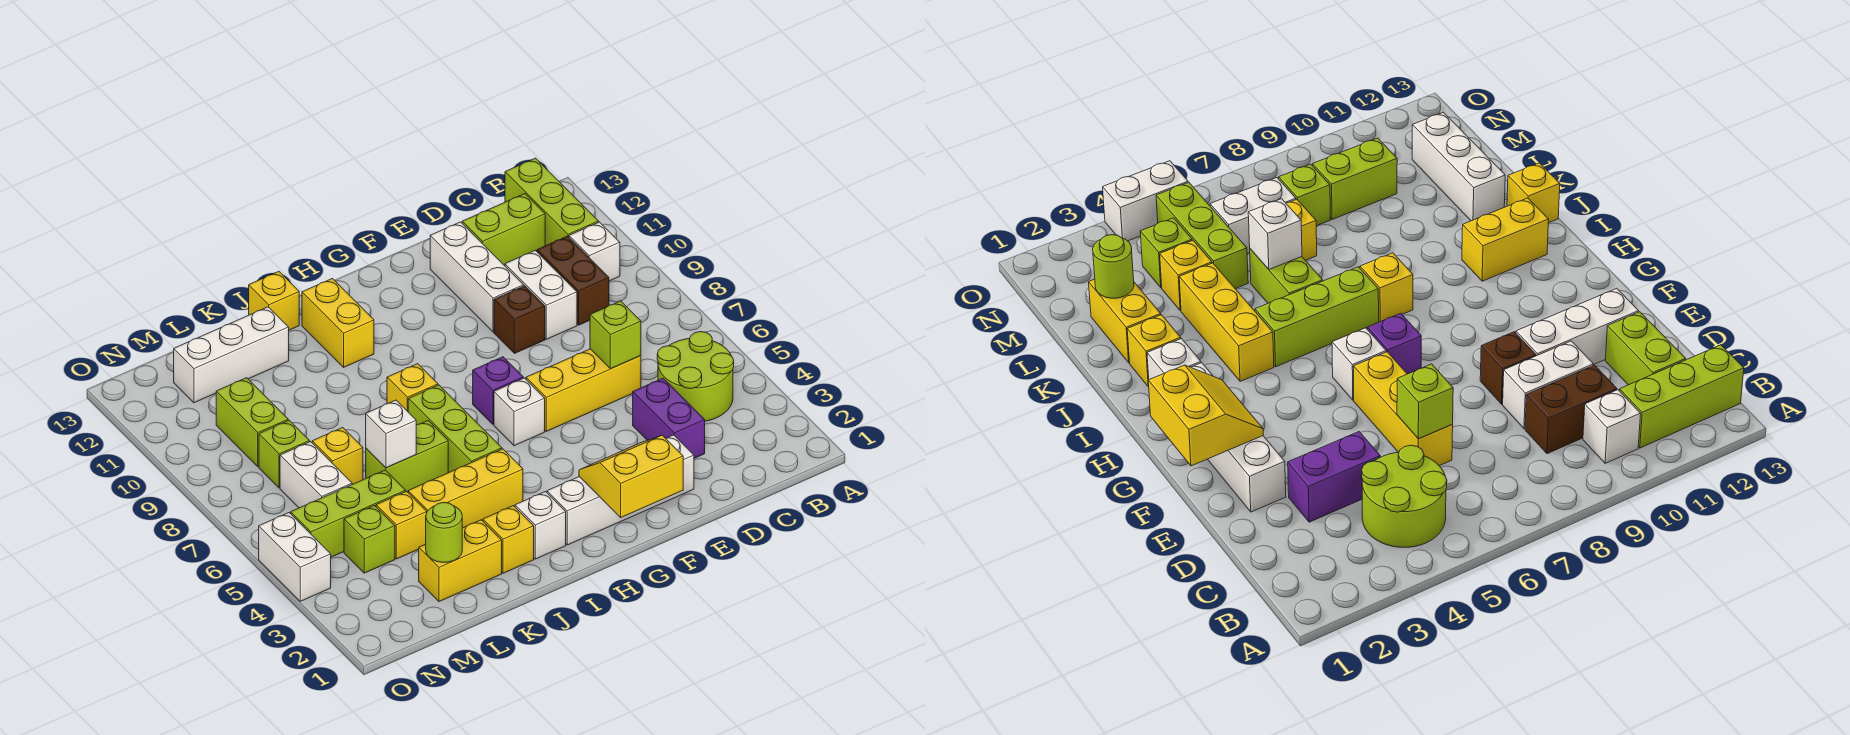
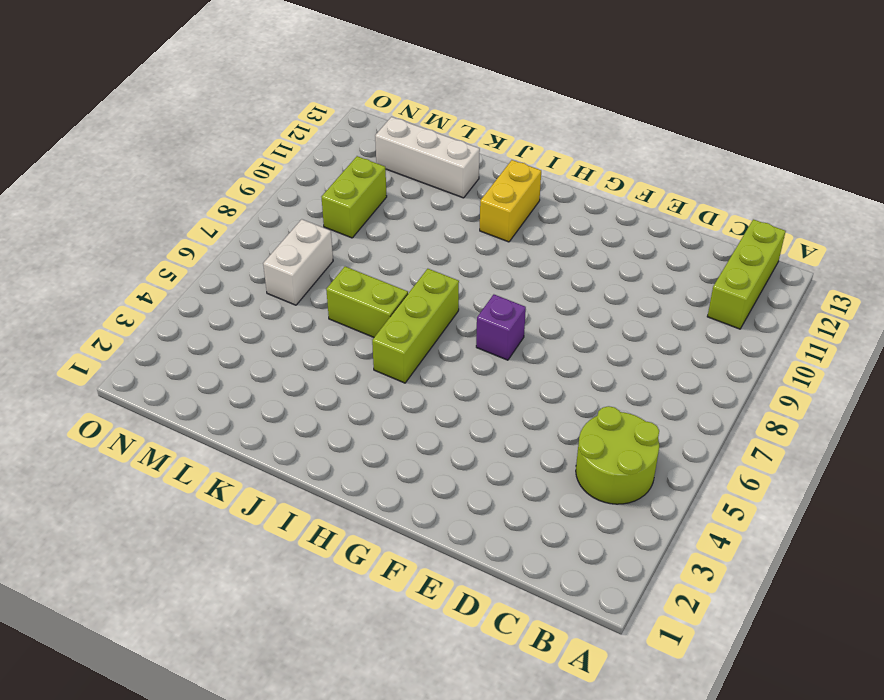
none -> white 1x1 brick [569,222,620,281]
none -> brown 1x2 brick [537,236,609,325]
none -> lime 1x2 brick [462,194,545,266]
none -> purple 1x2 brick [633,378,705,458]

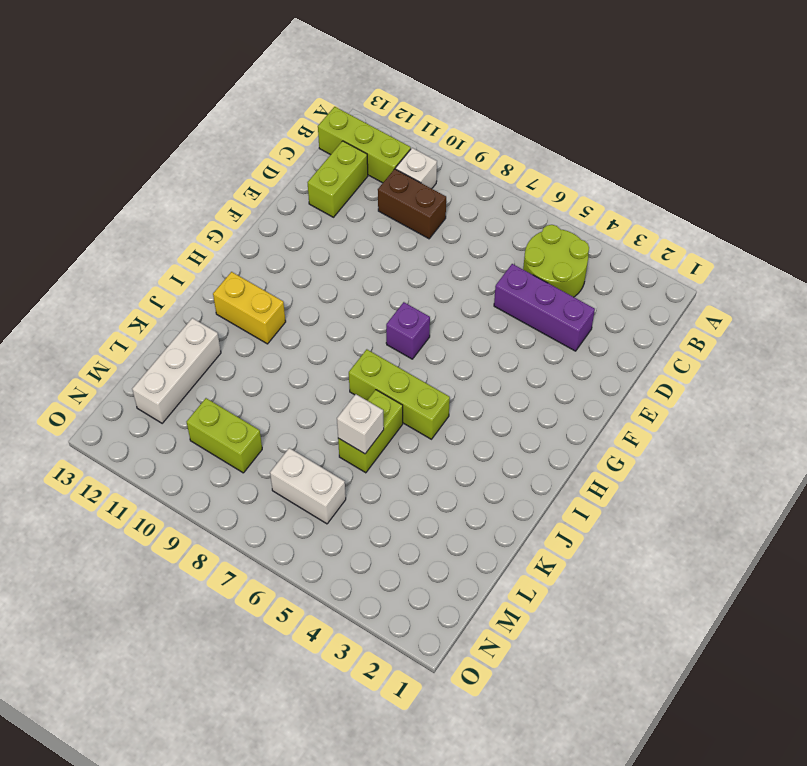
purple 1x3 brick [494,264,595,351] -> purple 1x2 brick [633,378,705,458]
none -> yellow 1x3 brick [526,349,641,431]
none -> white 1x2 brick [505,250,577,339]
none -> white 1x4 brick [547,435,694,545]
none -> brown 1x1 brick [494,286,545,353]

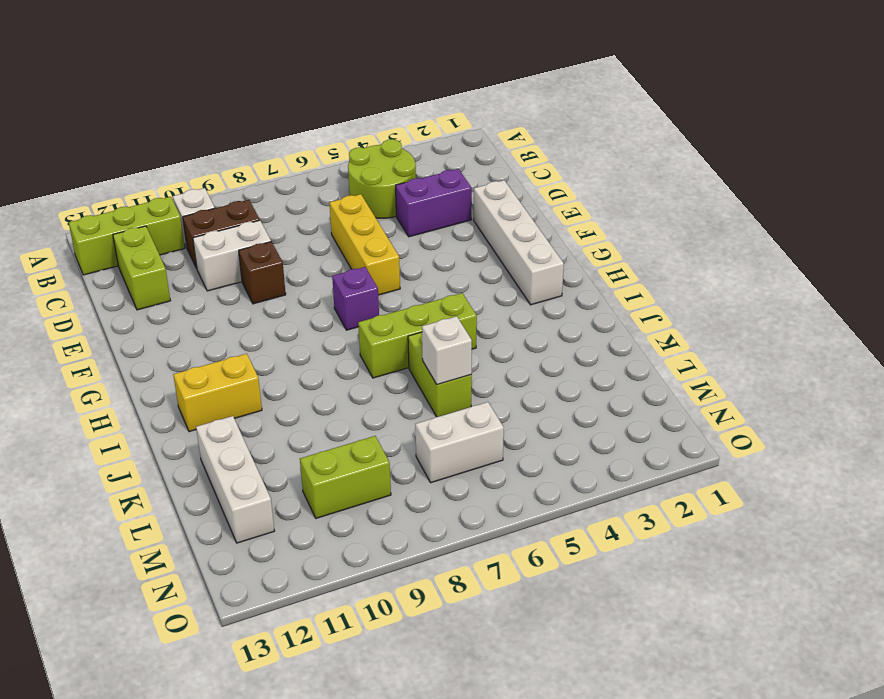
none -> white 1x3 brick [430,222,524,332]
none -> white 1x1 brick [494,378,545,446]
none -> white 1x1 brick [515,492,566,559]
none -> yellow 1x3 brick [408,449,523,528]

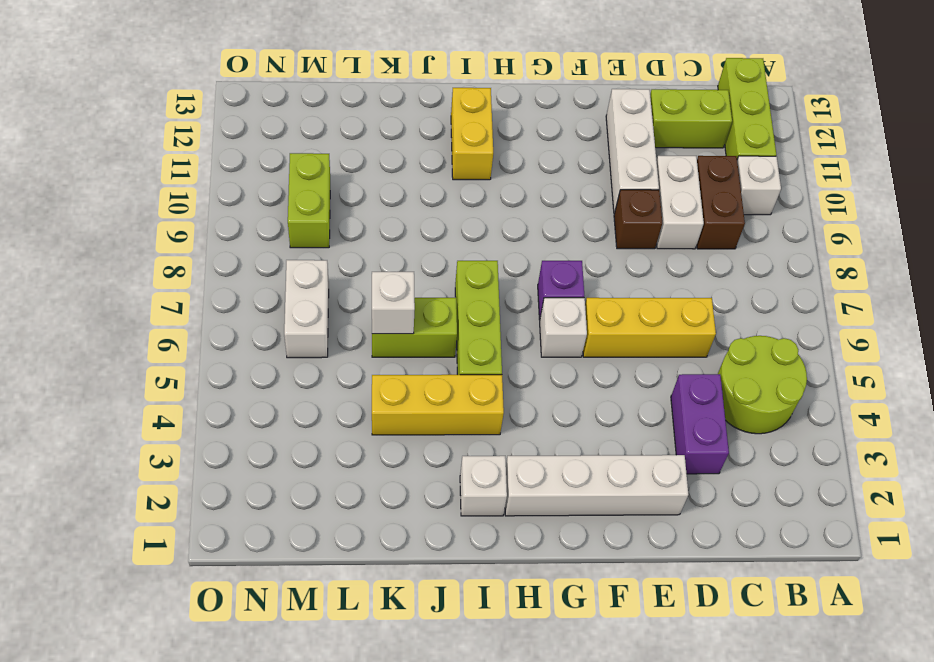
none -> yellow 1x1 brick [387,364,438,411]
none -> yellow 1x1 brick [483,506,534,573]
none -> yellow 1x1 brick [249,272,299,330]
none -> yellow 1x2 brick [419,520,502,602]

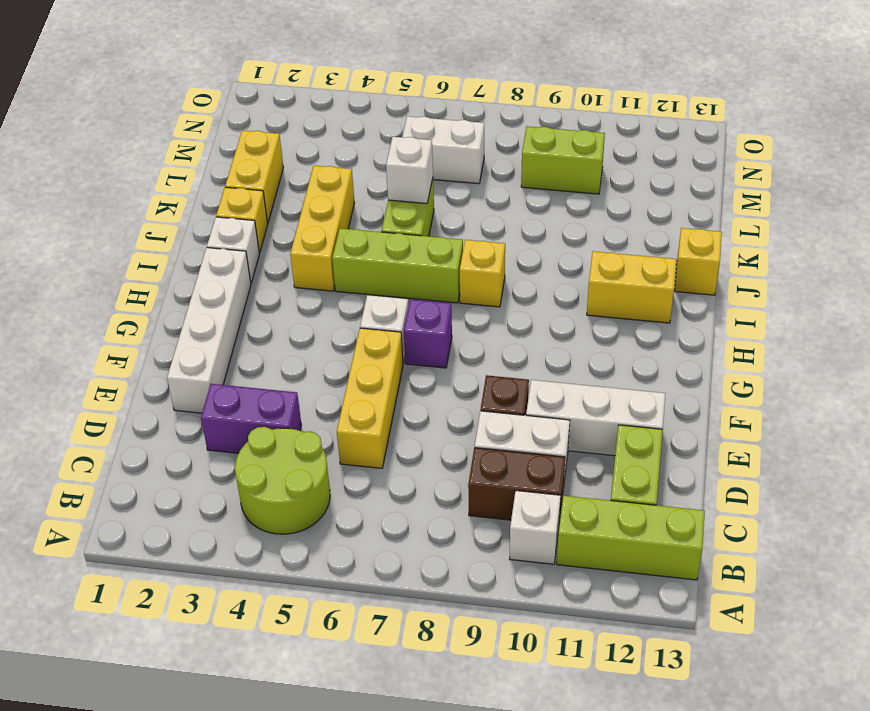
none -> white 1x3 brick [174,307,289,403]
none -> yellow 1x1 brick [376,491,427,559]
none -> lime 1x3 brick [291,470,406,557]
none -> yellow 1x1 brick [312,427,363,484]

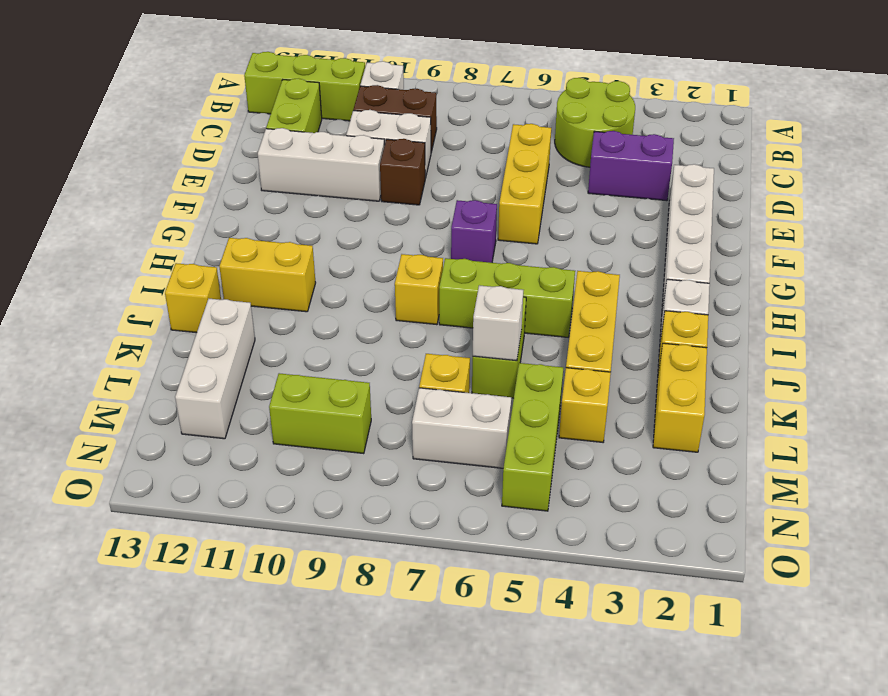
none -> white 1x1 brick [494,378,545,446]
none -> lime 1x1 brick [344,506,395,573]
none -> lime 1x1 brick [259,420,310,488]
none -> white 1x2 brick [259,513,331,601]

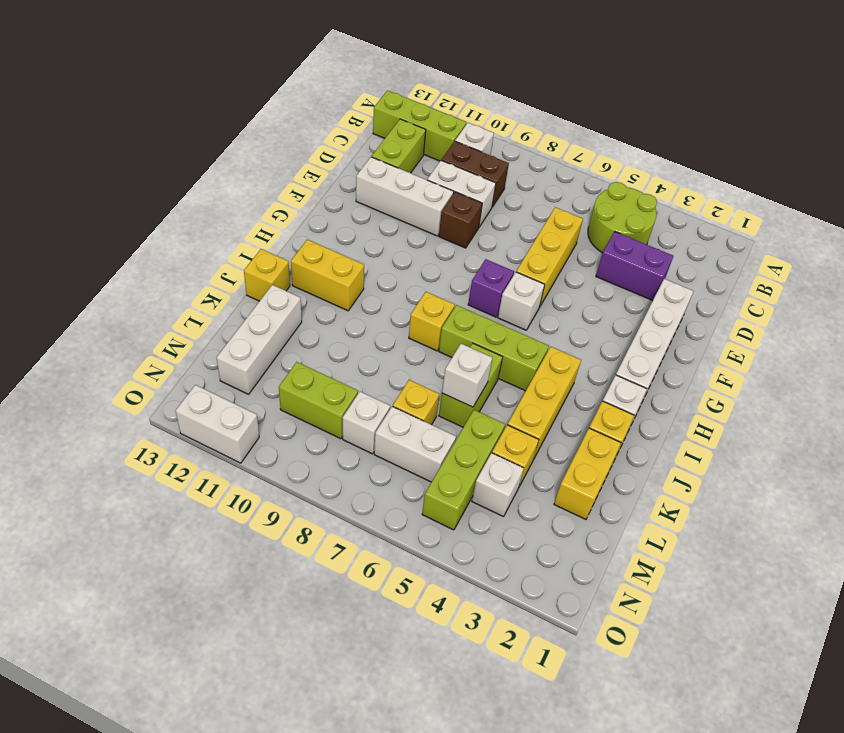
white 1x1 brick [472,453,524,517] -> lime 1x1 brick [344,506,395,573]
white 1x1 brick [343,392,390,454] -> lime 1x1 brick [259,420,310,488]
white 1x2 brick [176,385,259,463] -> white 1x2 brick moved to [259,513,331,601]
none -> lime 1x1 brick [590,301,641,369]
none -> yellow 2x2 slope [579,435,683,517]
none -> lime 1x1 round brick [426,502,462,563]

